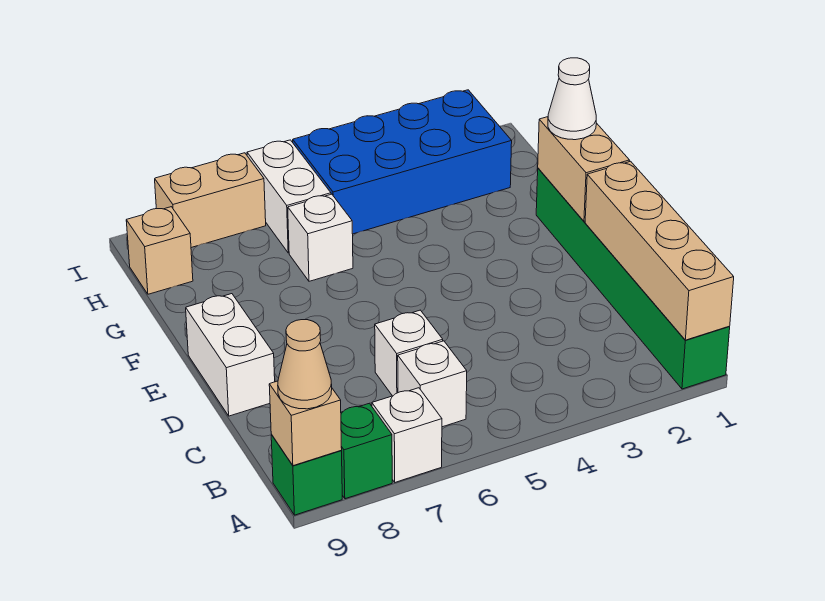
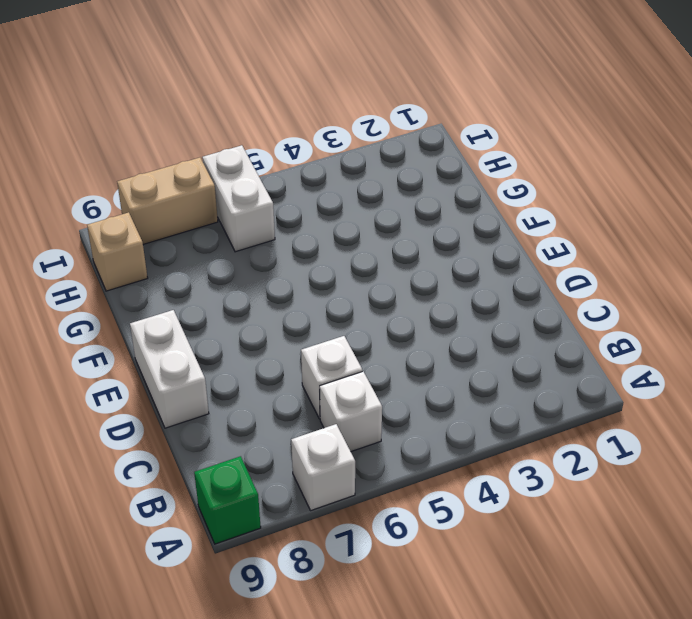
none -> green 1x6 brick [536,168,730,389]
none -> green 1x1 brick [341,403,392,499]
none -> white 1x1 brick [288,194,353,281]

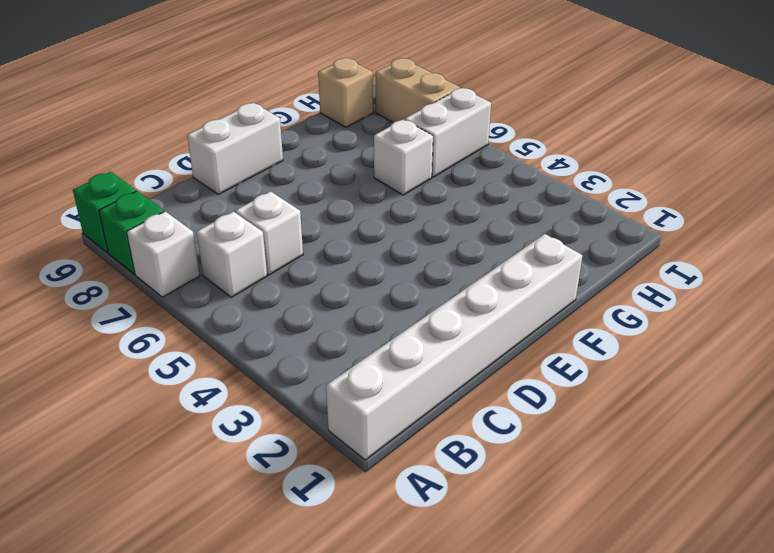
white 1x6 brick [326,234,582,460] -> green 1x6 brick [536,168,730,389]
none -> blue 2x4 brick [293,90,512,234]
none -> tan 1x4 brick [585,161,734,340]
none -> tan 1x1 brick [269,381,342,466]

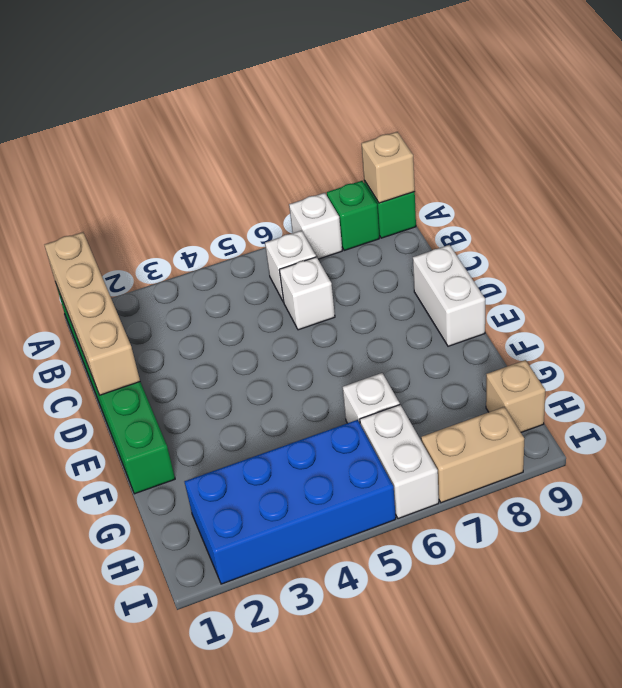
none -> tan 1x2 brick [538,117,630,221]
none -> tan 1x1 cone [278,320,332,409]
none -> white 1x1 cone [548,58,596,140]

